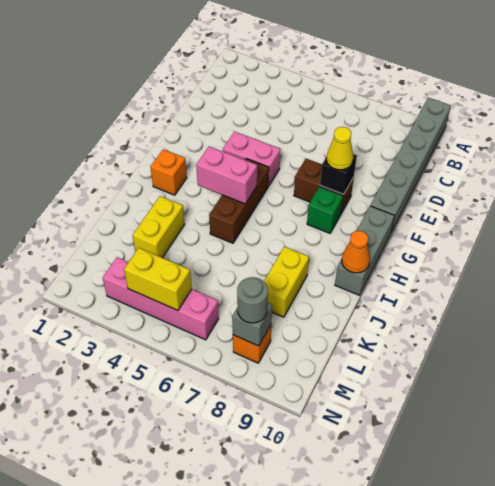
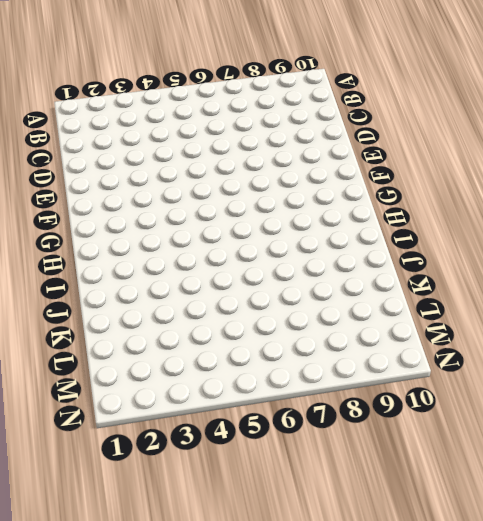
none -> grey 1x6 brick [370,98,451,232]
none -> pink 1x2 brick [223,131,280,186]
none -> brown 1x2 brick [294,159,354,213]

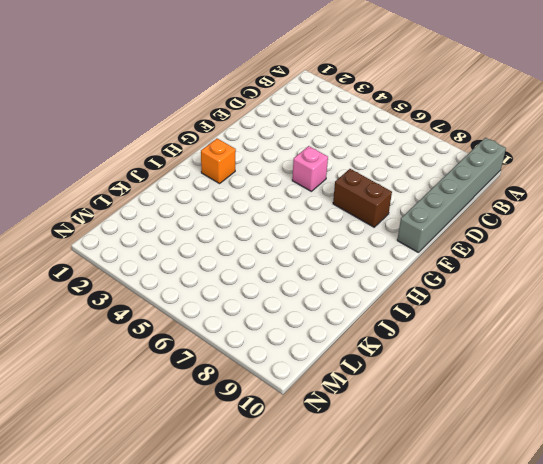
pink 1x1 brick [292,146,328,191] -> pink 1x2 brick [223,131,280,186]
none -> brown 1x3 brick [209,158,269,243]
none -> green 1x1 brick [307,187,343,233]
none -> grey 1x3 brick [335,206,395,295]

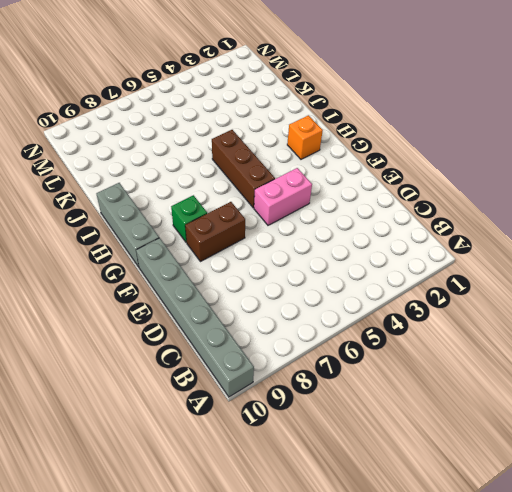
none -> yellow 1x2 brick [133,196,185,258]
none -> yellow 1x2 brick [264,247,309,317]
none -> pink 1x4 brick [103,257,219,340]

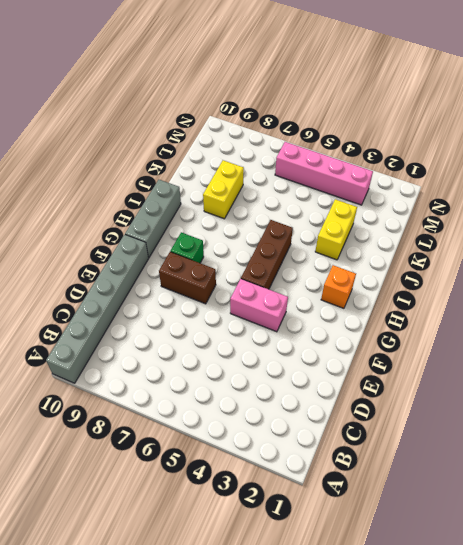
none -> orange 1x1 brick [233,325,271,363]
none -> black 1x1 brick [320,154,357,194]
none -> pink 1x2 brick [196,146,257,204]

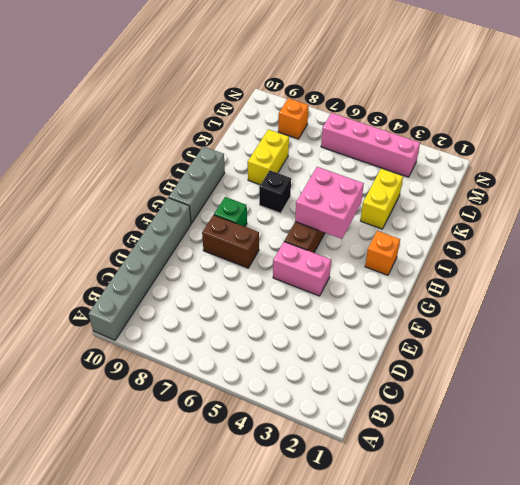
pink 2x2 brick [295,167,364,239] -> pink 1x2 brick [196,146,257,204]
black 1x1 brick [259,170,291,213] -> black 1x1 brick moved to [320,154,357,194]
none -> orange 1x1 cone [342,231,370,273]
none -> yellow 1x2 brick [124,248,192,310]
none -> grey 1x1 brick [232,303,272,346]

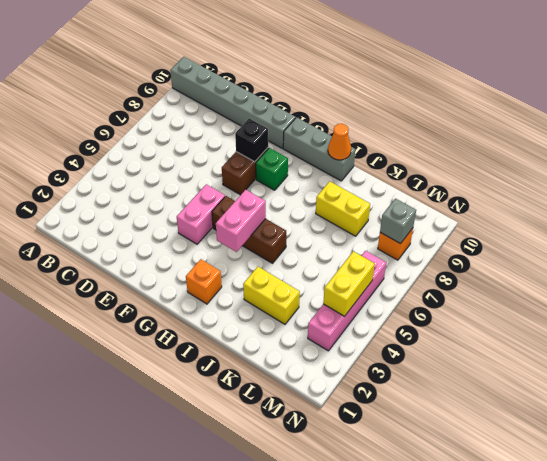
none -> yellow 1x1 cone [326,127,353,170]
none -> grey 1x1 round brick [237,277,268,323]

